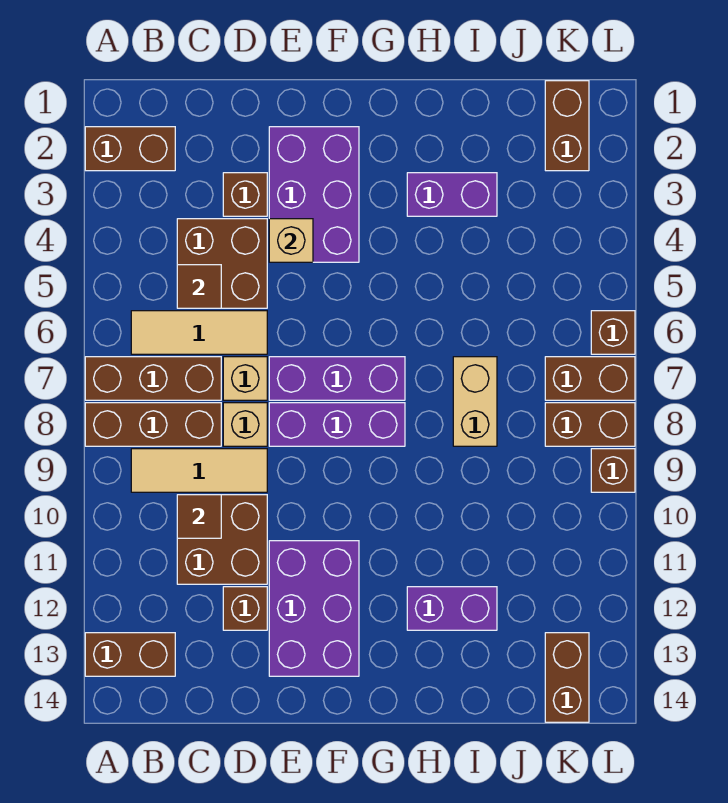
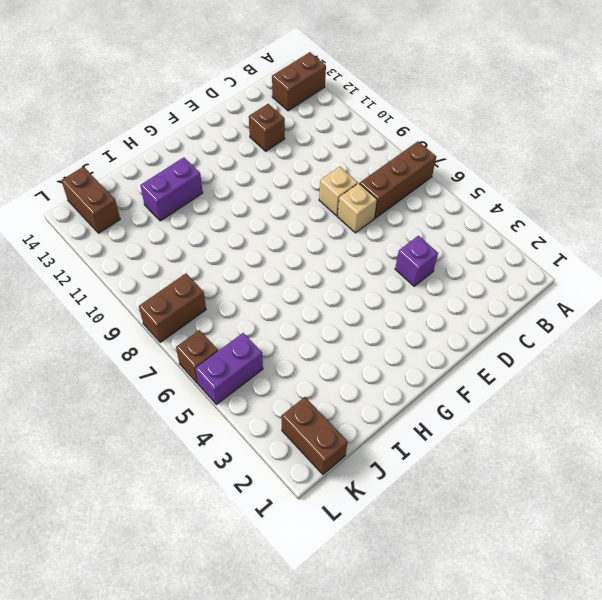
purple 1x1 brick [395,236,438,286] -> brown 2x2 brick [177,219,267,308]
purple 1x2 brick [195,333,263,404] -> purple 1x2 brick moved to [407,173,497,216]
none -> brown 1x2 brick [85,127,175,171]
none -> brown 1x3 brick [85,403,221,446]
none -> tan 1x3 tile [131,311,267,354]

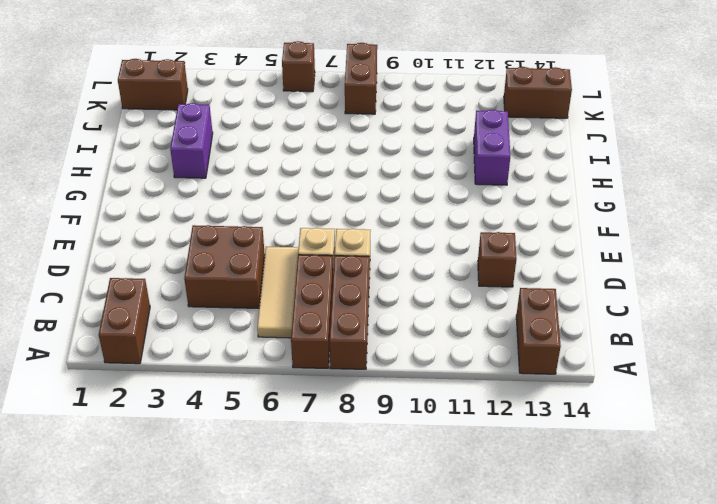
none -> tan 1x3 tile [131,449,267,492]
none -> brown 2x2 brick [177,495,267,584]
none -> brown 1x1 brick [223,173,267,216]

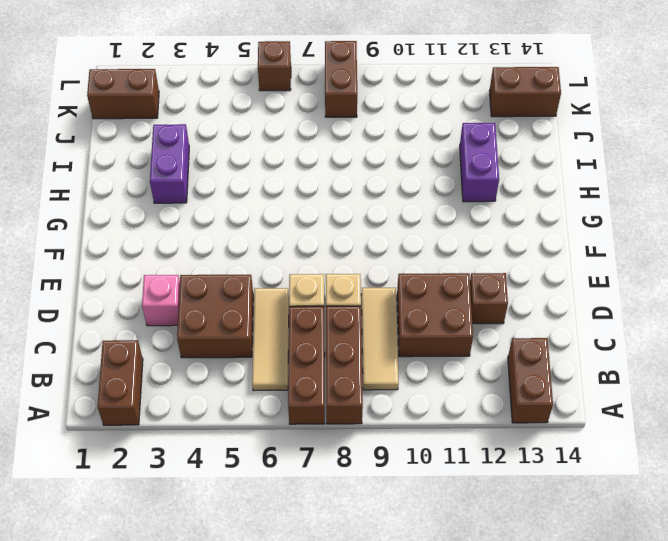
pink 1x1 brick [142,275,180,326] -> brown 1x1 brick [223,173,267,216]
none -> purple 2x3 brick [269,127,359,262]
none -> purple 1x3 brick [269,357,405,400]
none -> purple 1x3 brick [269,403,405,446]

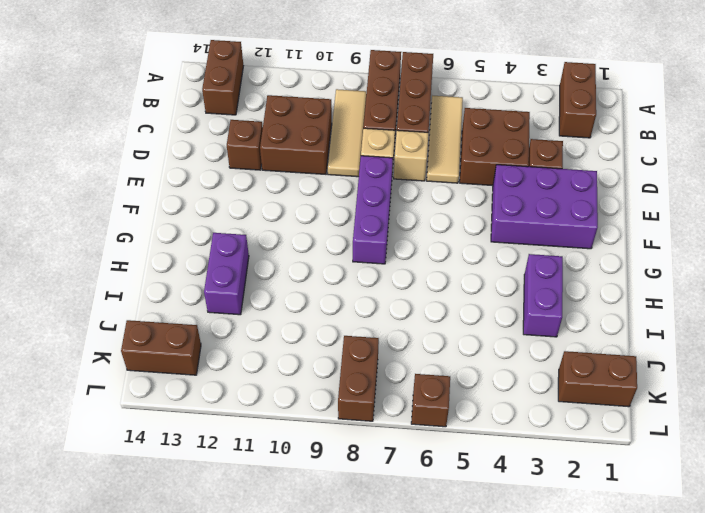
none -> purple 1x3 brick [269,357,405,400]
none -> purple 2x3 brick [269,541,359,676]
none -> tan 1x2 brick [453,357,497,446]

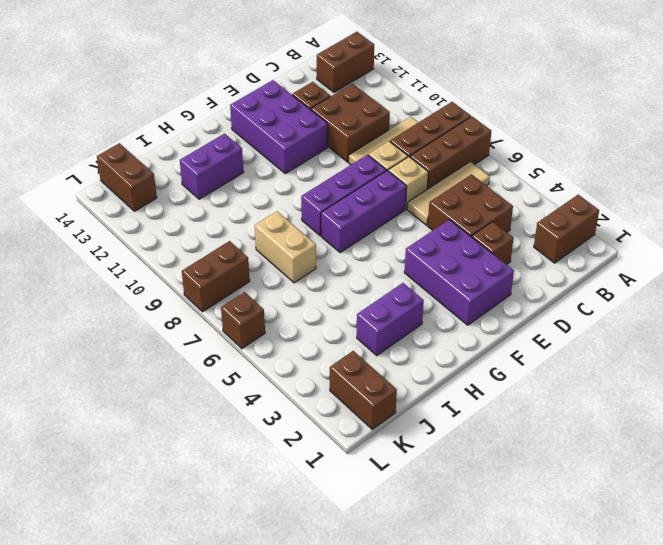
none -> brown 1x2 brick [545,357,635,400]
none -> brown 1x1 brick [591,449,635,492]
none -> brown 1x1 tile [177,265,221,308]

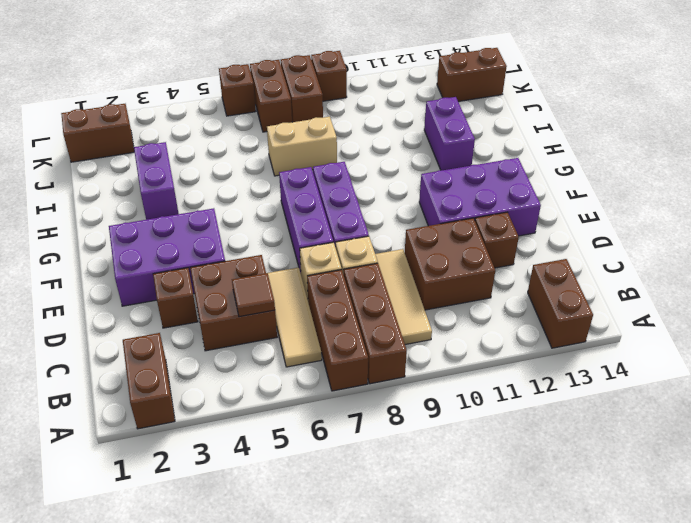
none -> brown 1x1 tile [177,495,221,538]
none -> tan 1x1 brick [269,219,313,262]

